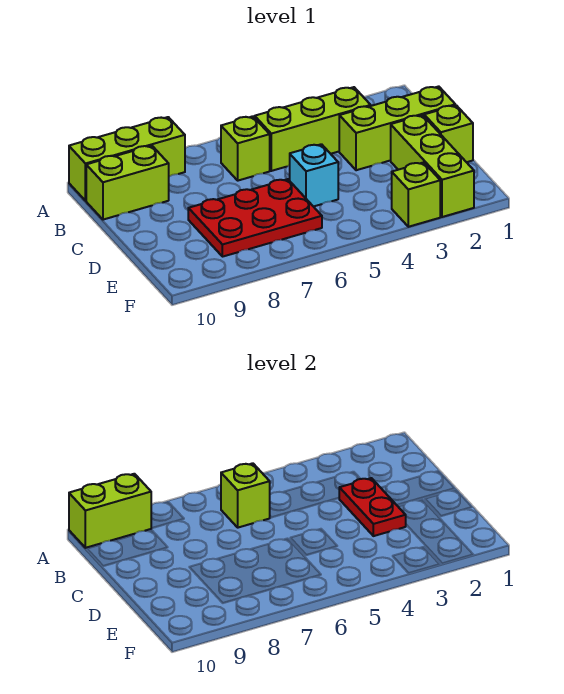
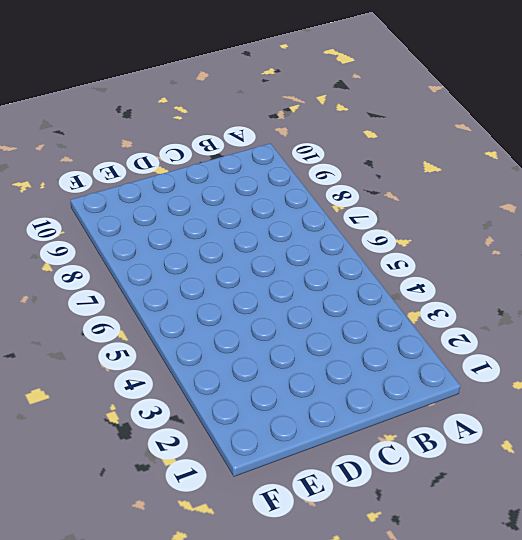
none -> lime 1x3 brick [69,117,185,201]
none -> lime 1x3 brick [255,87,371,171]
none -> lime 1x1 brick [221,116,270,181]

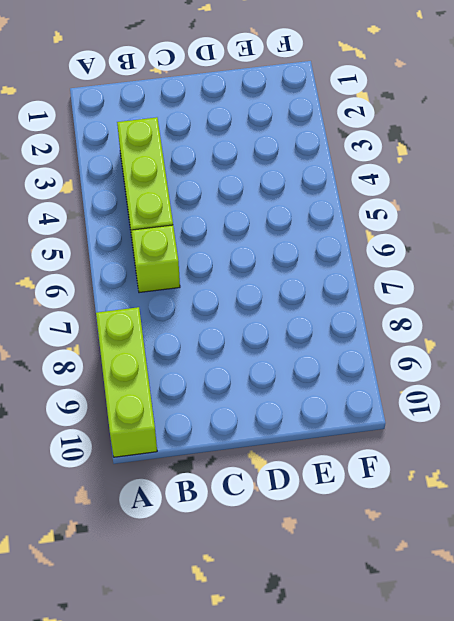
none -> lime 1x2 brick [86,146,169,220]
none -> lime 1x3 brick [339,86,455,170]
none -> lime 1x1 brick [424,105,473,162]

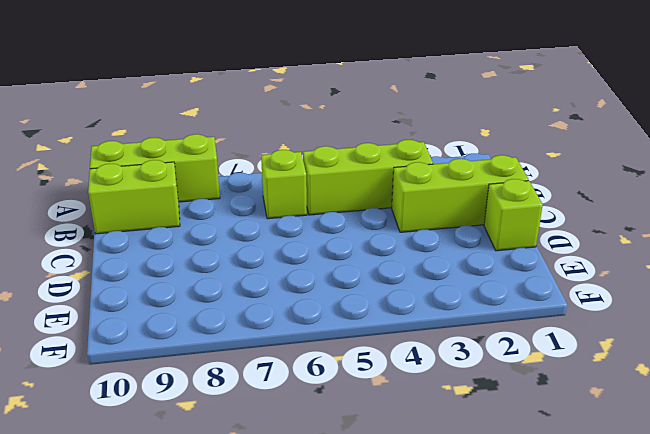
none -> lime 1x3 brick [391,115,474,217]
none -> cyan 1x1 brick [290,144,338,207]
none -> red 2x3 plate [188,179,322,257]

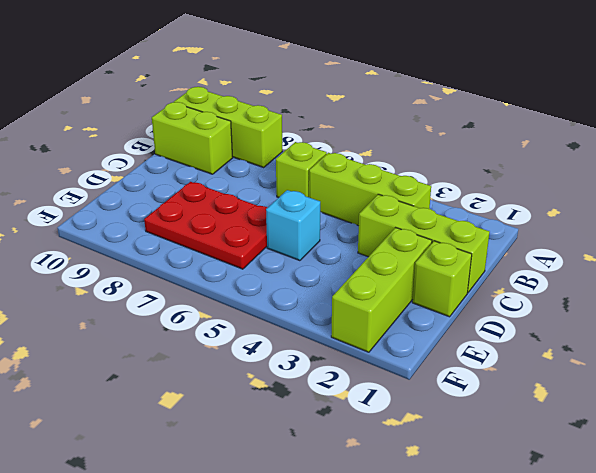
none -> lime 1x1 brick [392,162,440,227]
none -> lime 1x2 brick [69,474,151,548]
none -> lime 1x1 brick [221,463,270,528]

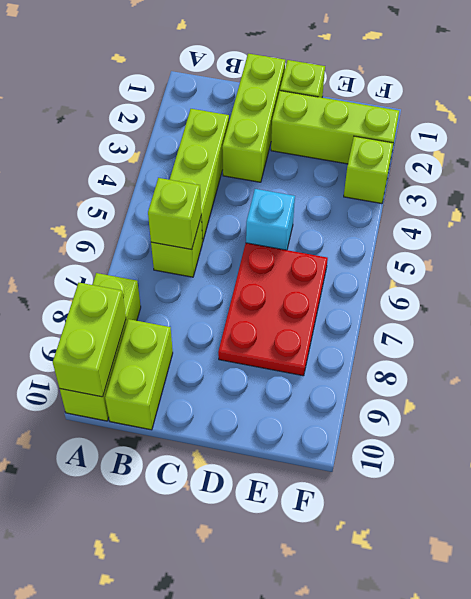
none -> red 1x2 plate [339,478,406,536]

